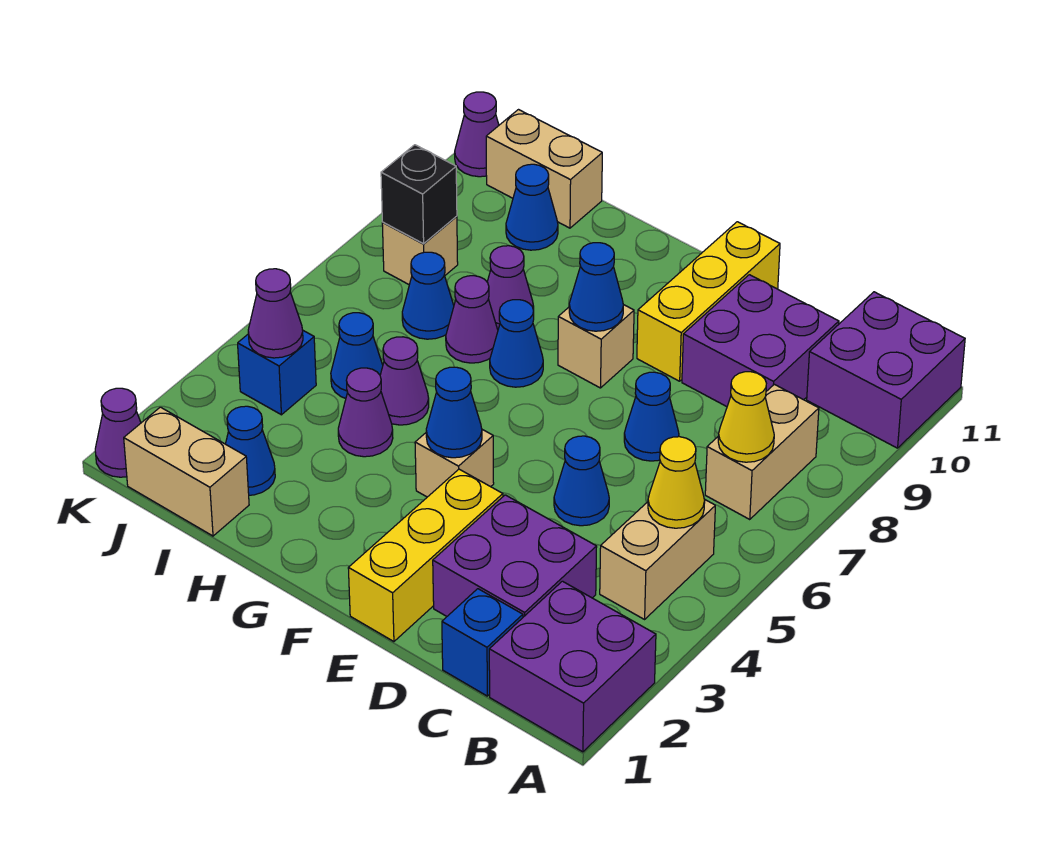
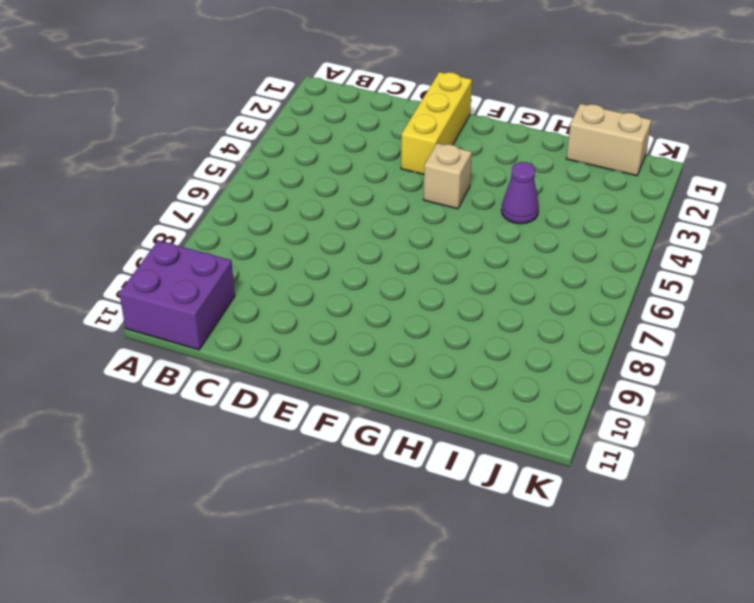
none -> purple 2x2 brick [489,581,656,752]
none -> tan 1x2 brick [600,499,715,619]
none -> tan 1x2 brick [705,384,819,519]
none -> blue 1x1 brick [442,589,523,696]

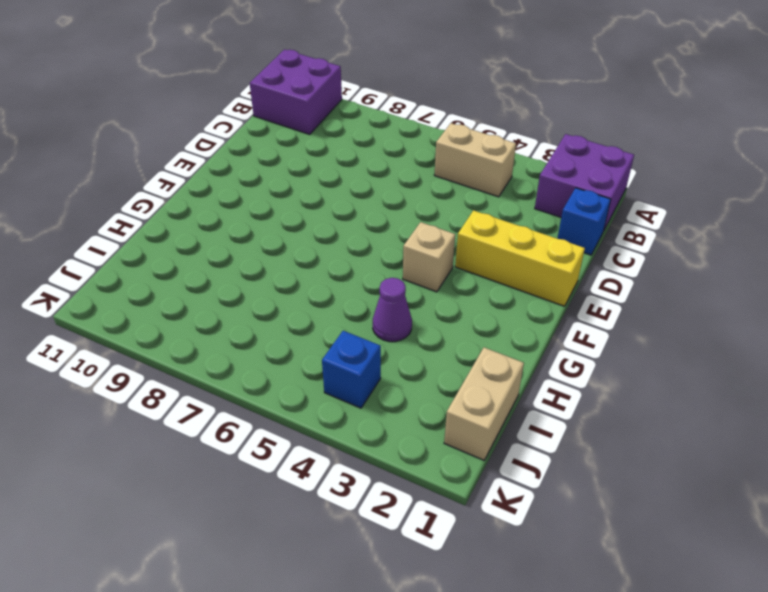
none -> tan 1x2 brick [705,384,819,519]
none -> purple 2x2 brick [433,495,597,617]
none -> purple 2x2 brick [682,275,839,407]
none -> blue 1x1 cone [554,436,609,526]

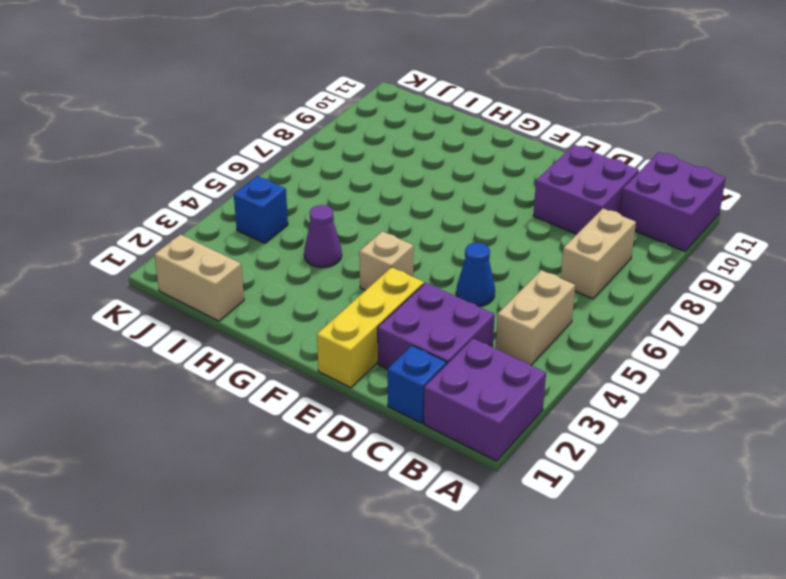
none -> blue 1x1 cone [624,372,679,461]
none -> yellow 1x3 brick [637,222,780,381]
none -> tan 1x1 brick [558,305,634,388]
none -> blue 1x1 cone [490,300,543,387]

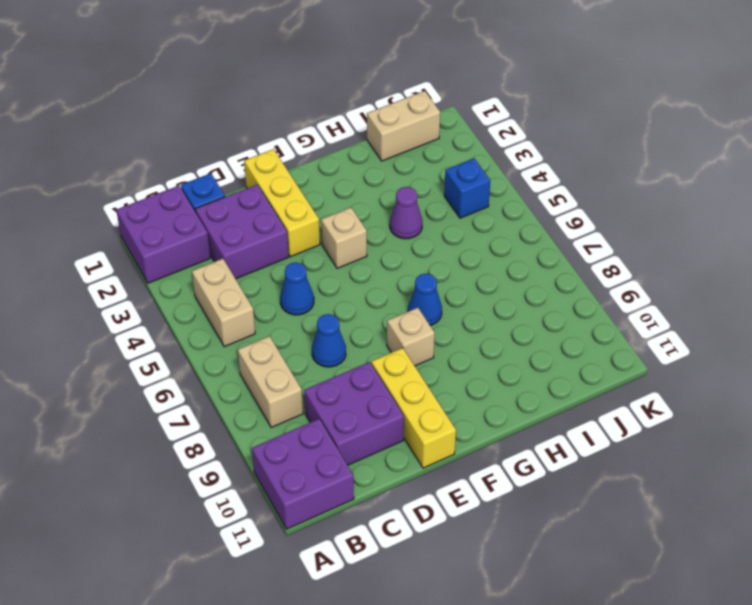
none -> purple 1x1 cone [380,337,429,425]
none -> purple 1x1 cone [446,276,498,363]
none -> purple 1x1 cone [487,246,534,329]
none -> blue 1x1 cone [226,406,275,495]

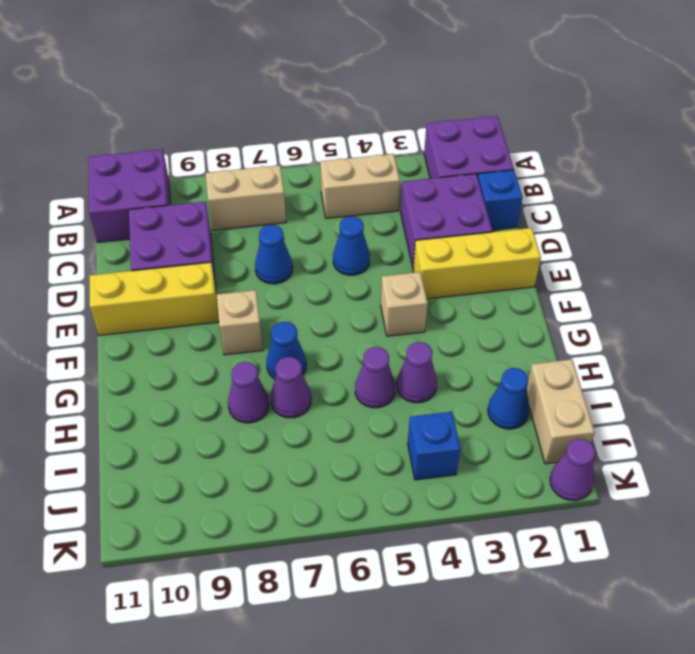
none -> blue 1x1 cone [331,313,383,398]
none -> blue 1x1 cone [402,252,454,339]
none -> blue 1x1 cone [506,164,558,250]
none -> tan 1x2 brick [486,110,602,228]

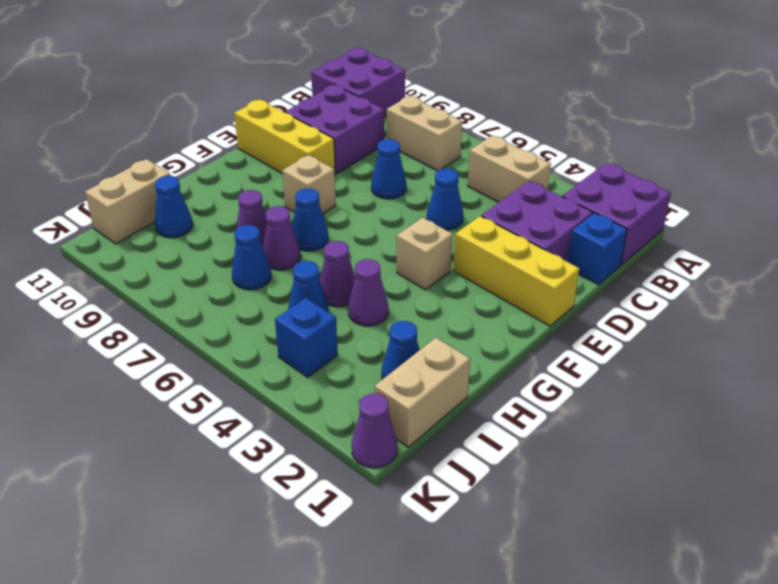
none -> tan 1x1 brick [382,216,458,285]
none -> purple 1x1 cone [455,92,499,177]
none -> yellow 1x1 cone [648,437,705,528]
none -> yellow 1x1 cone [718,372,774,462]

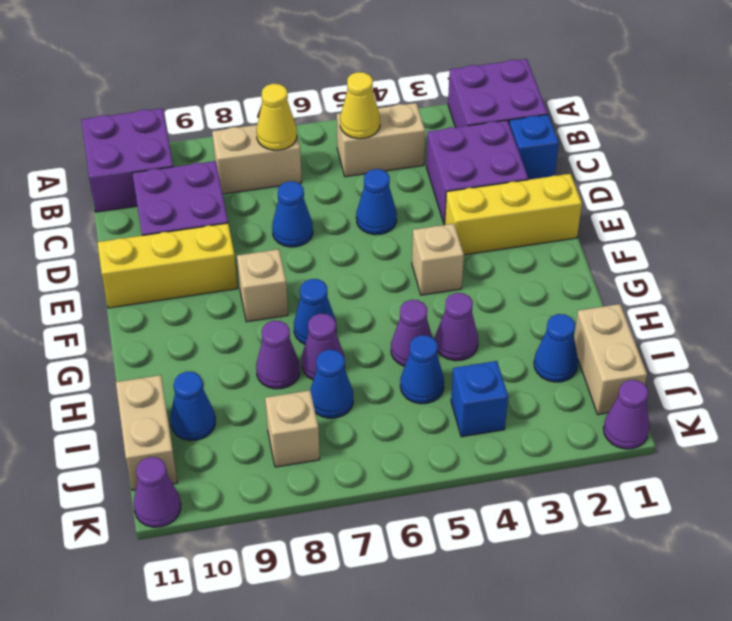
none -> blue 1x1 cone [426,367,482,458]
none -> blue 1x1 cone [569,243,623,331]
none -> purple 1x1 cone [248,269,303,358]
none -> black 1x1 brick [381,145,457,244]

